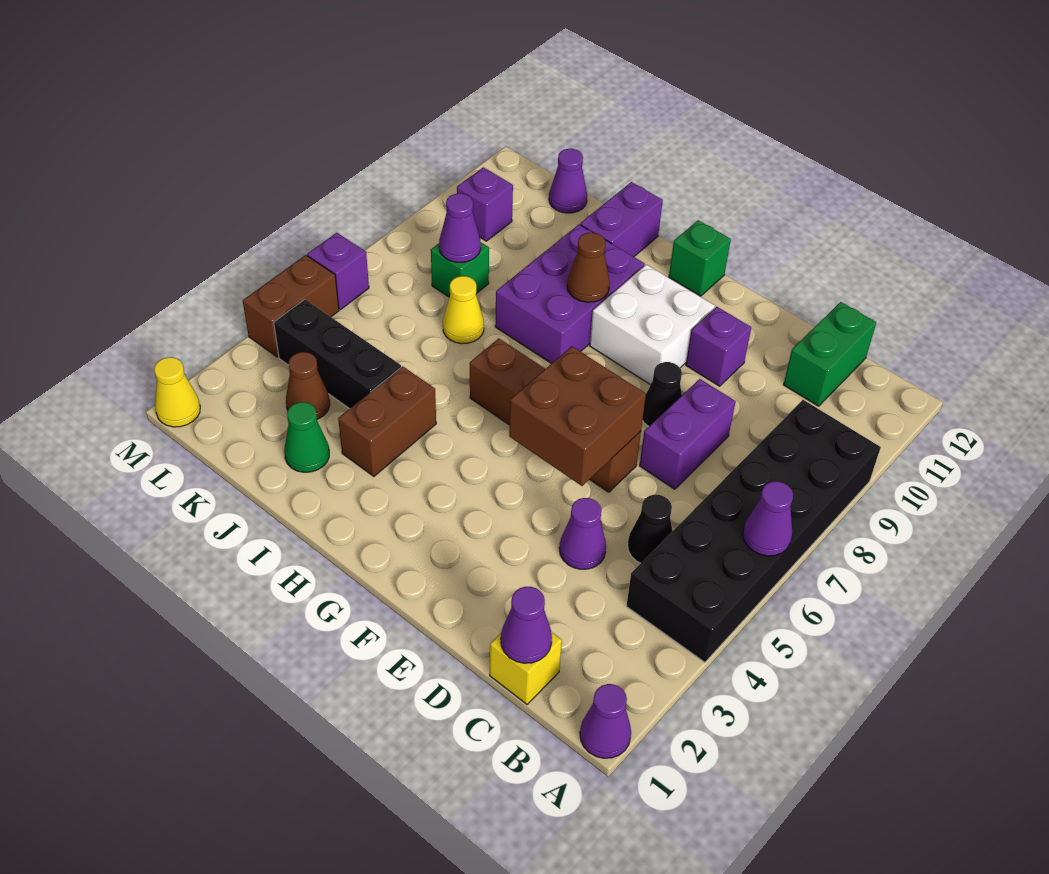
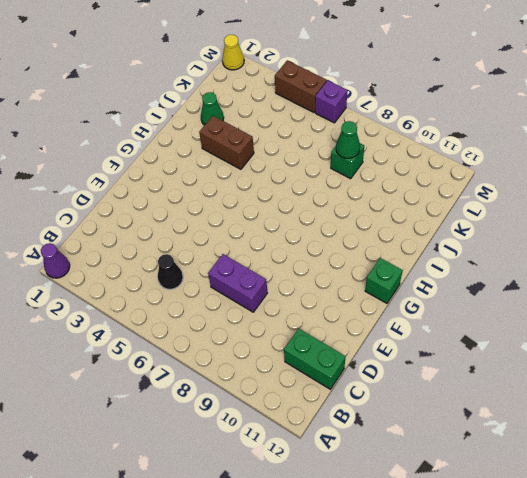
green 1x1 cone [336,121,360,158] -> purple 1x1 cone [439,194,481,262]
none -> black 2x6 brick [626,400,881,662]
none -> yellow 1x1 brick [490,632,562,704]
none -> purple 1x1 cone [559,498,606,569]
none -> brown 1x4 brick [470,338,641,492]

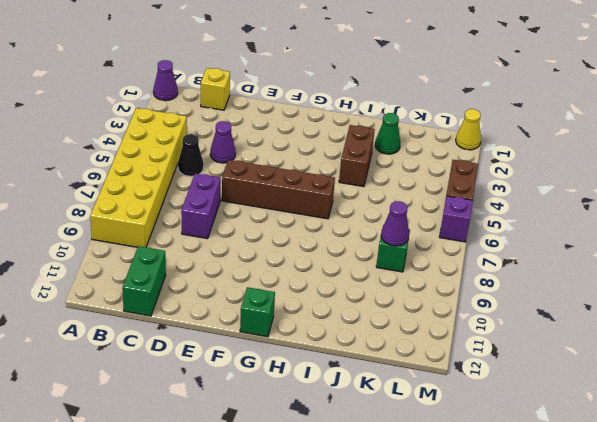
yellow 2x6 brick [90,108,187,247] -> black 2x6 brick [626,400,881,662]
none -> black 1x1 cone [643,362,682,427]
none -> purple 1x1 brick [686,307,751,386]
none -> white 2x2 brick [590,265,715,385]
none -> purple 2x3 brick [495,225,645,364]

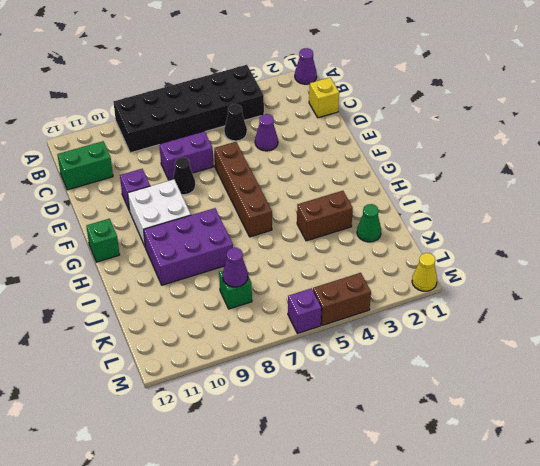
none -> purple 1x2 brick [580,182,663,257]
none -> black 1x3 brick [274,299,401,409]
none -> yellow 1x1 cone [443,276,484,344]
none -> brown 1x1 cone [286,352,330,419]

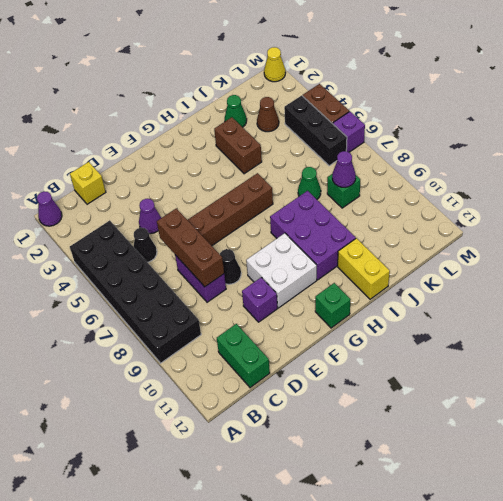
brown 1x3 brick [157,208,224,287] -> none
yellow 1x2 brick [338,238,390,299] -> purple 1x2 brick [580,182,663,257]
green 1x1 cone [298,167,321,199] -> yellow 1x1 cone [443,276,484,344]
black 1x3 brick [284,96,347,166] -> black 1x3 brick turned to [274,299,401,409]
none -> purple 1x1 cone [549,149,587,213]
none -> purple 1x1 brick [457,167,513,241]
none -> purple 1x1 cone [743,481,793,556]
none -> purple 1x1 cone [501,587,552,663]

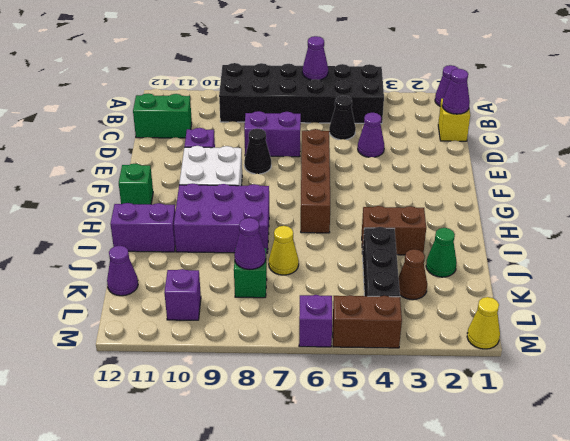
none -> brown 2x2 brick [509,346,646,486]
none -> brown 1x1 cone [567,233,610,302]

